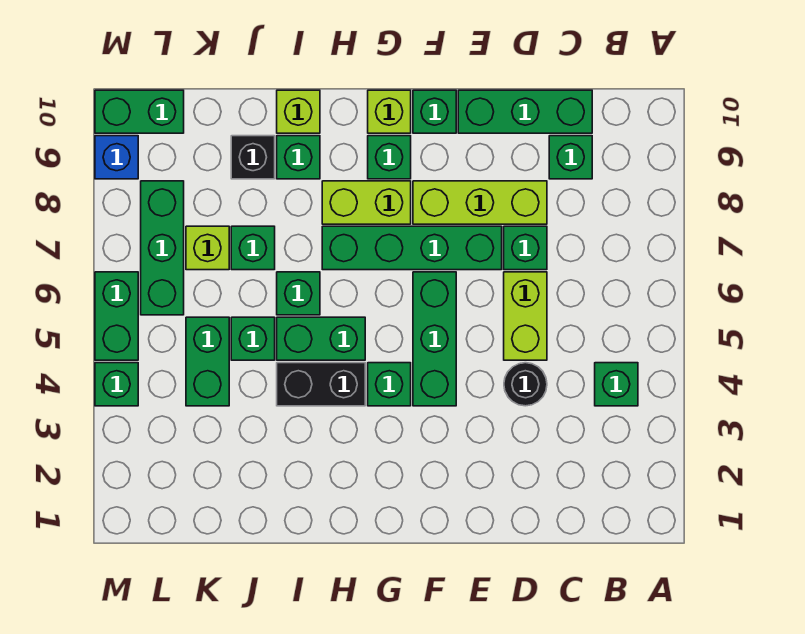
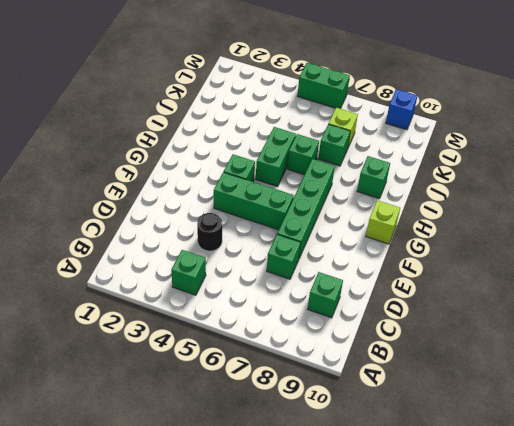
none -> green 1x3 brick [458,90,592,133]
none -> lime 1x2 brick [504,272,547,360]
none -> lime 1x3 brick [413,181,547,224]

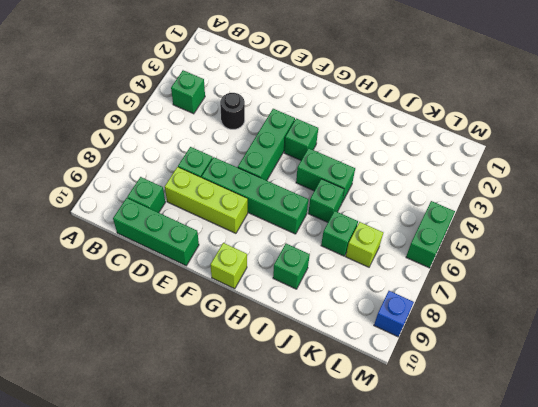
none -> lime 1x2 brick [504,272,547,360]
none -> green 1x1 brick [413,90,456,133]
none -> lime 1x2 brick [322,181,411,224]

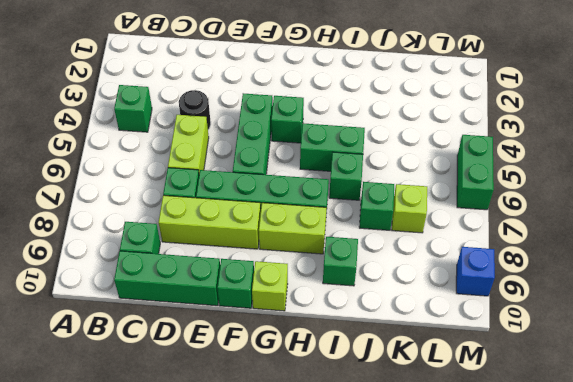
none -> green 1x1 brick [368,136,411,179]
none -> black 1x2 brick [277,363,365,406]
none -> lime 1x1 brick [277,90,320,133]

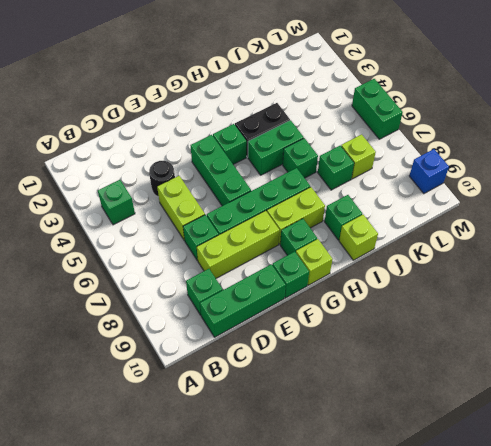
none -> green 1x1 brick [231,317,275,360]
none -> black 1x1 brick [231,136,275,179]
none -> green 1x2 brick [186,317,229,406]

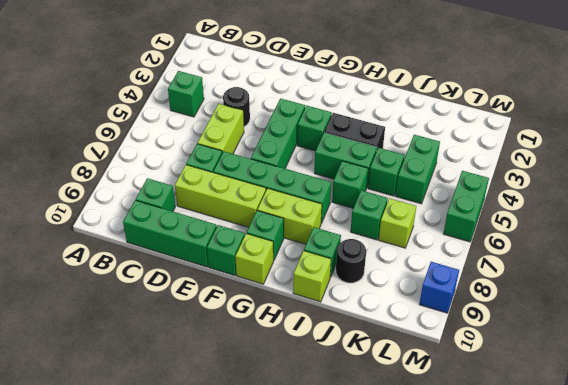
black 1x1 round brick [336,239,366,283] -> black 1x1 brick [231,136,275,179]
none -> green 1x3 brick [141,181,184,315]
none -> green 1x2 brick [95,90,184,133]
none -> green 1x1 brick [95,363,138,406]

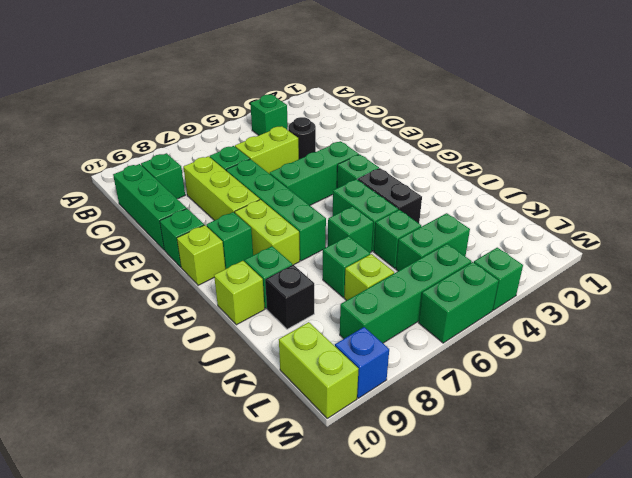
green 1x4 brick [340,244,472,343] -> green 1x3 brick [141,181,184,315]
lime 1x2 brick [279,322,359,418] -> green 1x2 brick [95,90,184,133]

